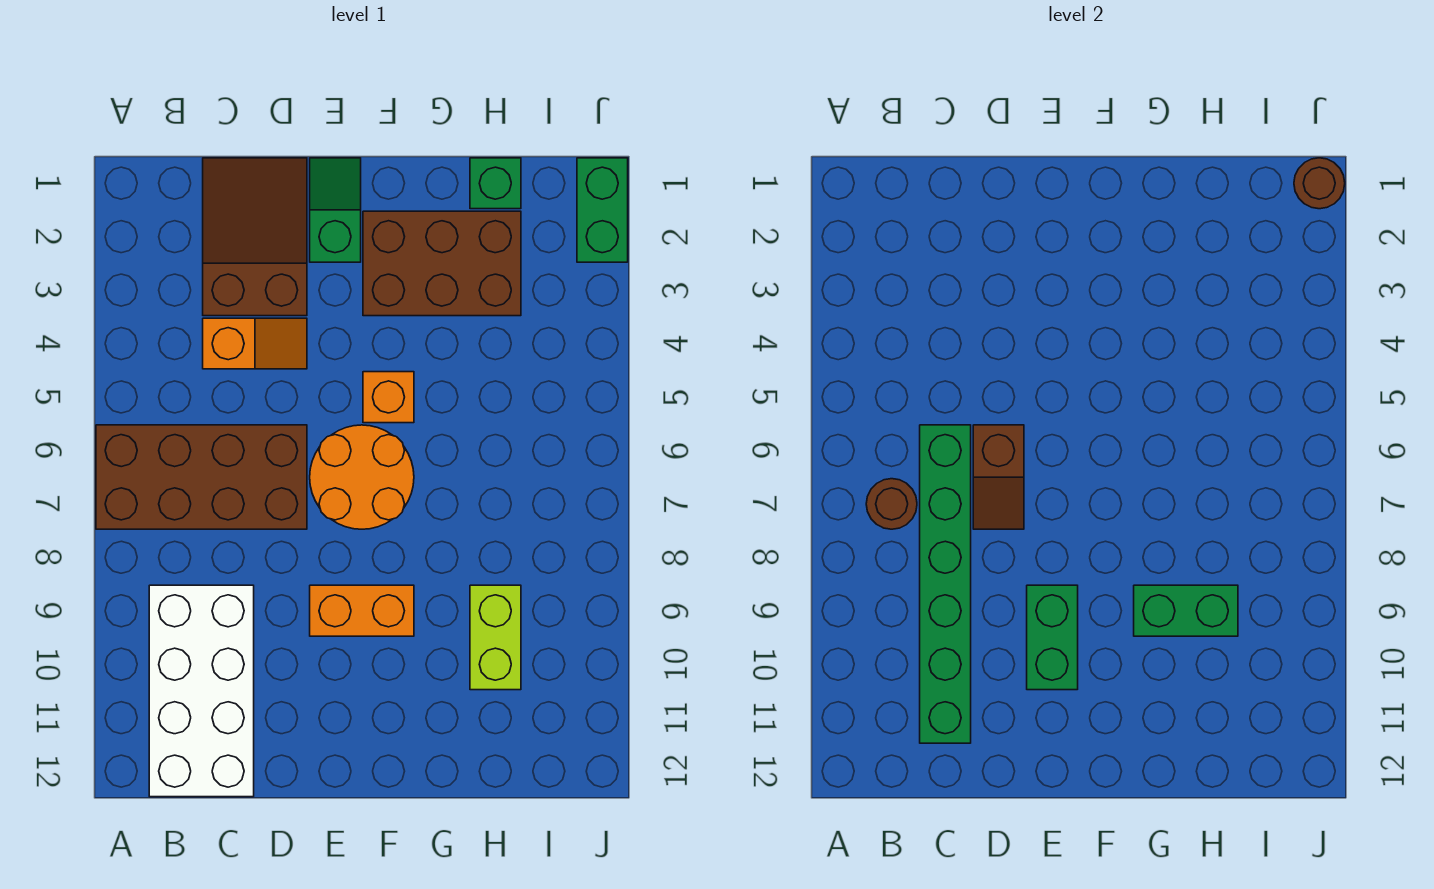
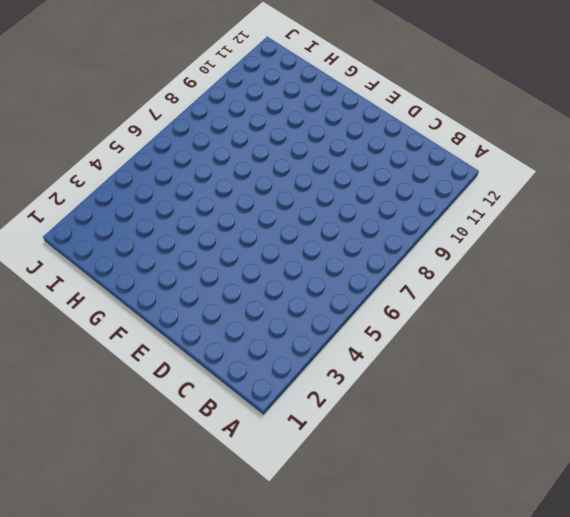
none -> brown 2x4 brick [96,425,307,529]
none -> white 2x4 brick [149,585,254,797]
none -> brown 2x3 slope [203,158,307,316]

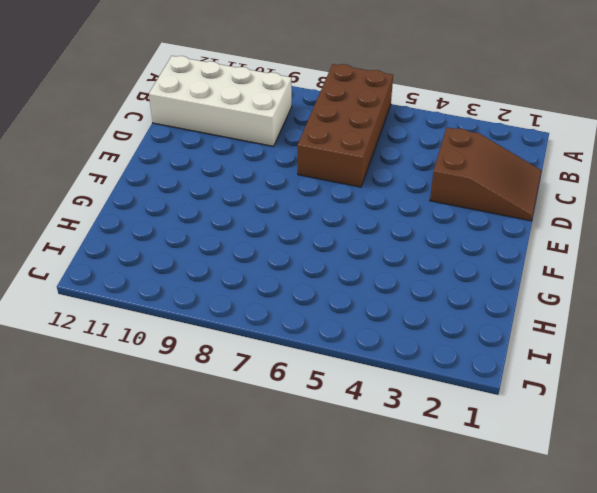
none -> orange 1x2 slope [203,318,307,369]
none -> green 1x2 slope [310,158,361,262]
none -> orange 2x2 round brick [310,425,414,529]

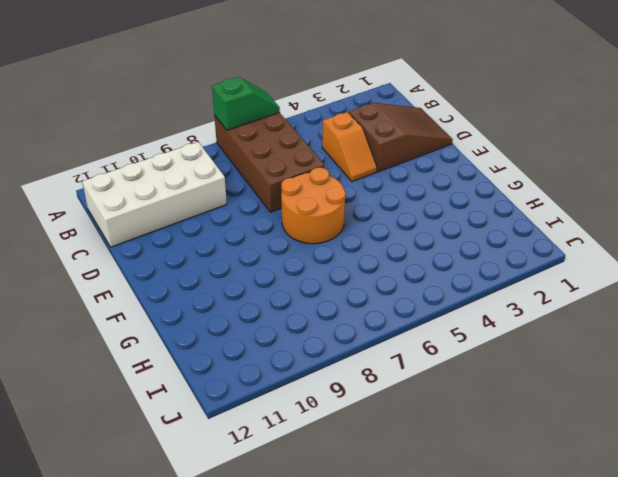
green 1x2 slope [212,77,280,130] -> green 1x2 slope moved to [310,158,361,262]
none -> orange 1x2 brick [310,585,414,636]
none -> brown 2x3 brick [363,211,521,316]
none -> orange 1x1 brick [363,372,414,423]

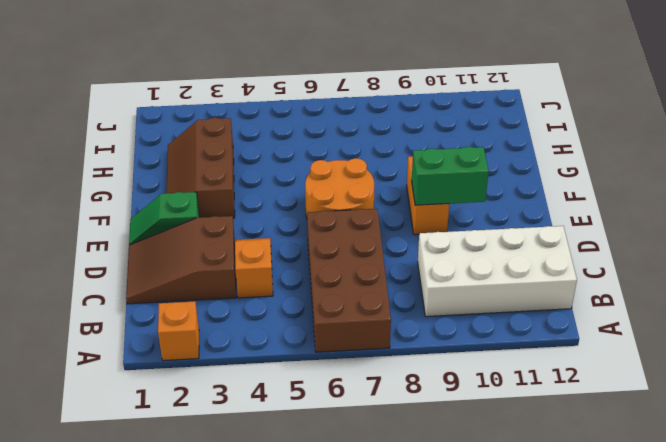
orange 1x1 brick [158,301,199,361] -> orange 1x1 brick moved to [363,372,414,423]
brown 2x3 slope [166,118,235,218] -> brown 2x3 brick [363,211,521,316]
none -> green 1x1 brick [470,158,521,209]
none -> lime 1x2 brick [470,585,521,690]
none -> green 1x2 brick [577,158,628,262]

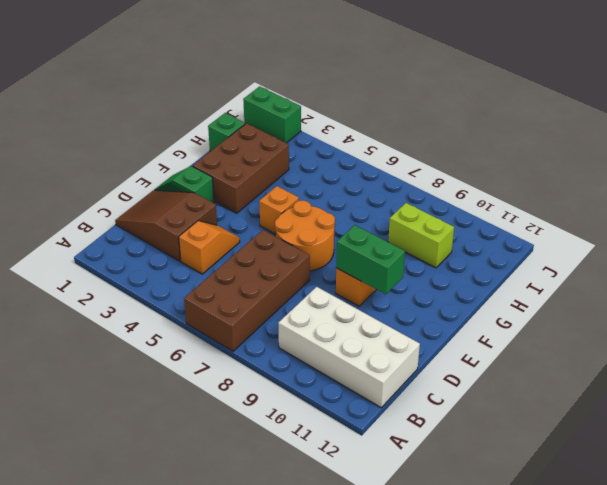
none -> brown 1x1 round brick [866,479,917,529]
none -> green 1x6 brick [920,425,971,743]
none -> brown 1x2 slope [973,425,1024,529]

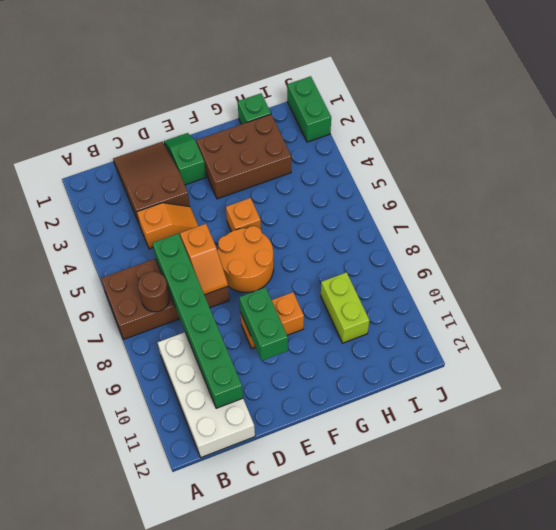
orange 1x2 slope [180,224,228,295] -> brown 1x2 slope [973,425,1024,529]
none -> green 1x2 brick [1134,585,1238,636]
none -> brown 1x1 round brick [1294,158,1345,209]

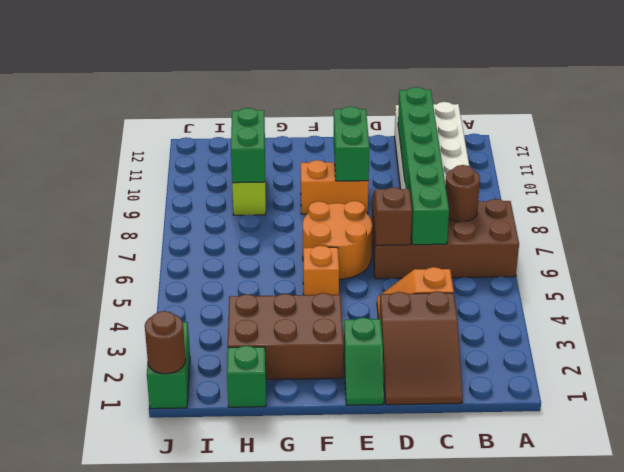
green 1x2 brick [231,108,265,183] -> green 1x2 brick turned to [1134,585,1238,636]

